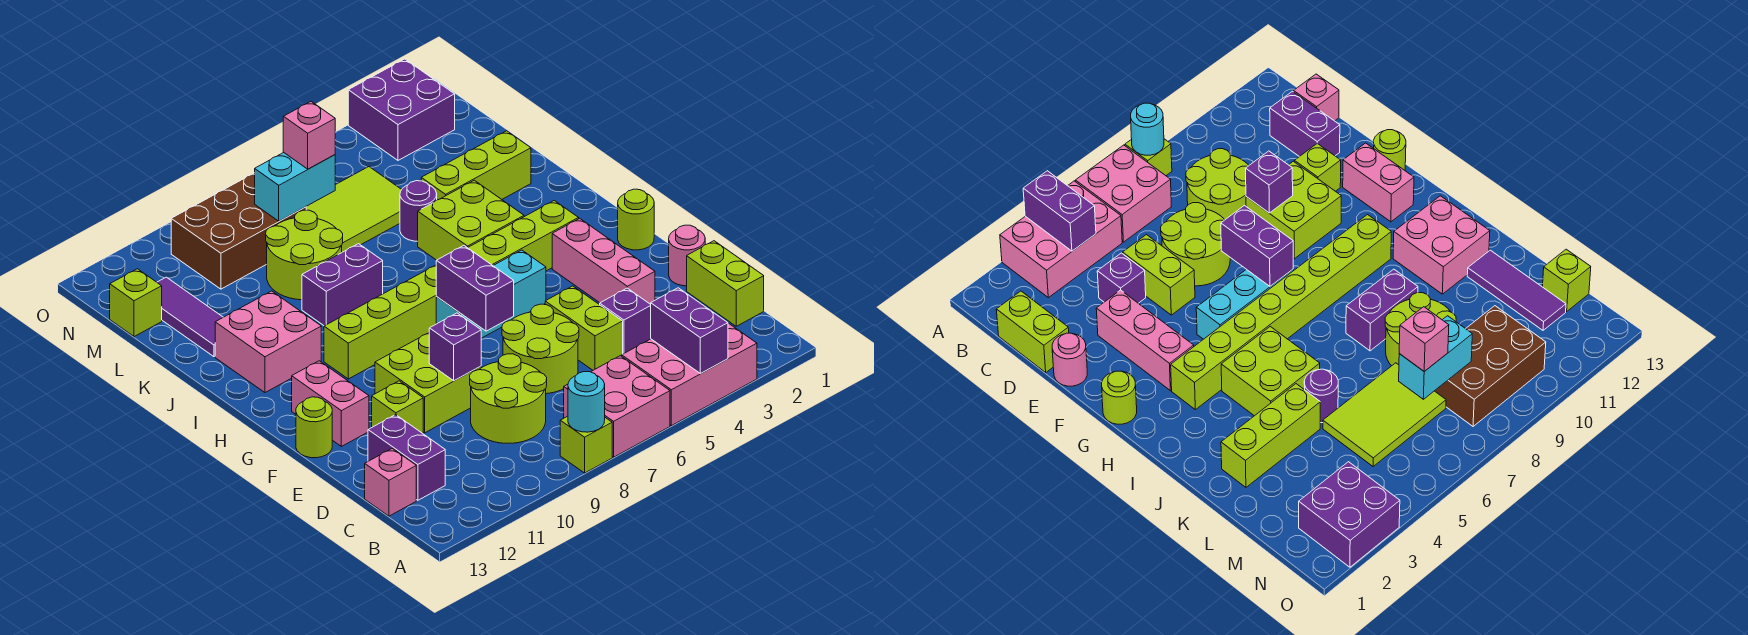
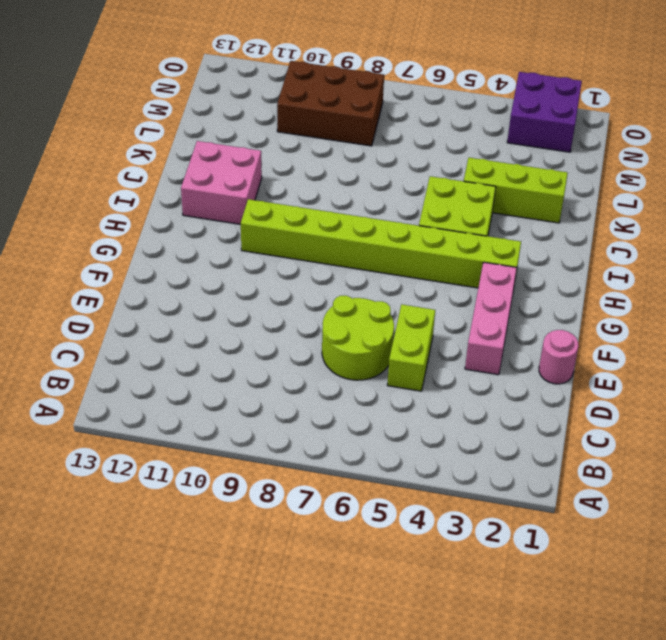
none -> pink 2x3 brick [622,323,757,426]
none -> pink 2x2 brick [564,356,670,457]
none -> lime 1x1 brick [560,416,612,473]
none -> lime 1x2 brick [687,241,764,326]

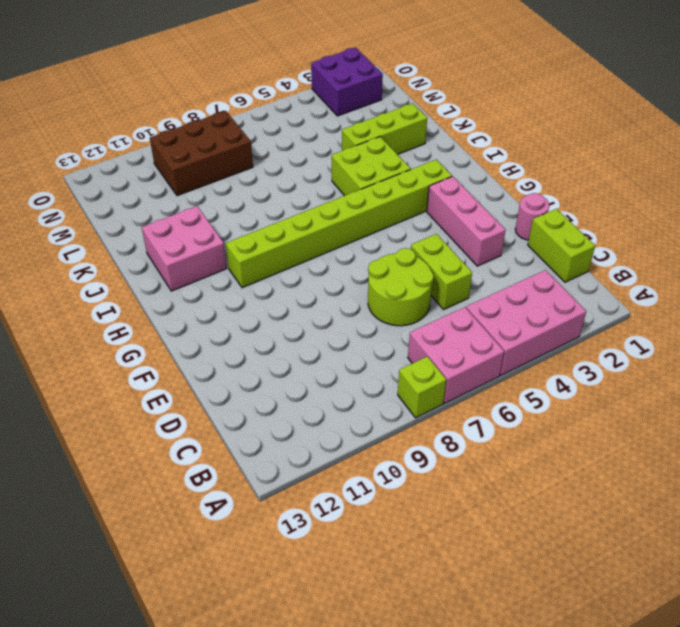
none -> lime 2x2 round brick [470,354,547,443]
none -> purple 1x2 brick [368,415,445,500]
none -> pink 1x1 brick [365,449,416,516]
none -> purple 1x1 brick [600,288,651,354]

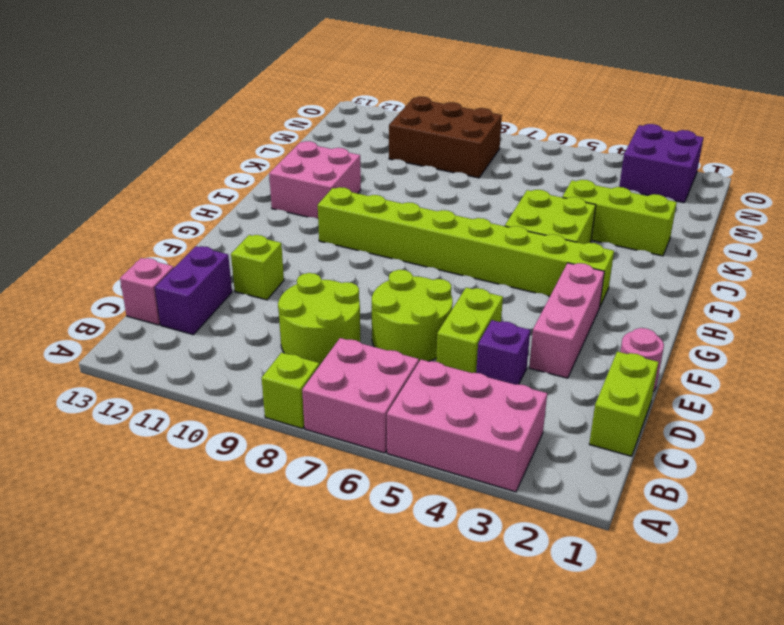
none -> lime 2x2 brick [375,333,481,433]
none -> pink 1x2 brick [292,361,369,446]
none -> lime 1x1 round brick [296,397,332,458]
none -> lime 1x1 round brick [618,189,654,250]

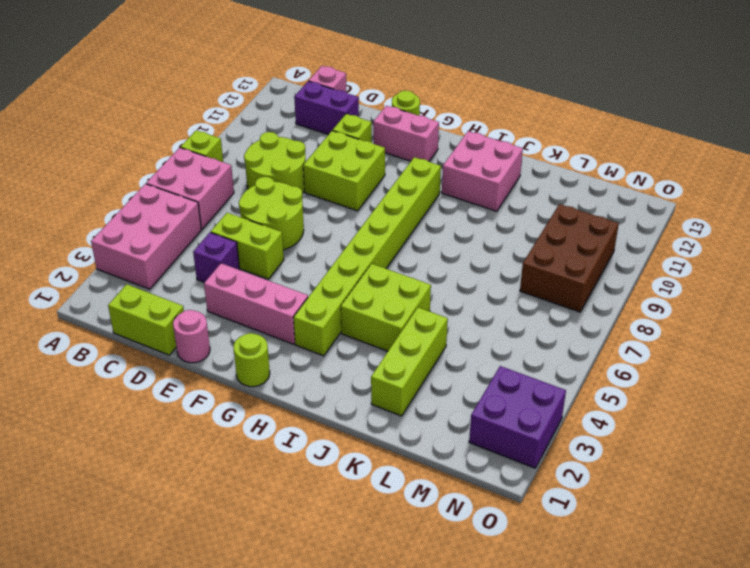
none -> cyan 1x3 brick [436,250,546,338]
none -> purple 1x2 brick [302,244,383,326]
none -> purple 1x1 round brick [400,181,437,241]
none -> lime 2x2 round brick [266,210,343,300]

